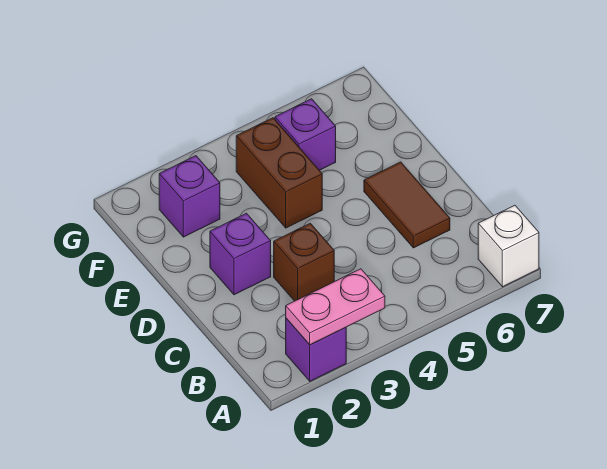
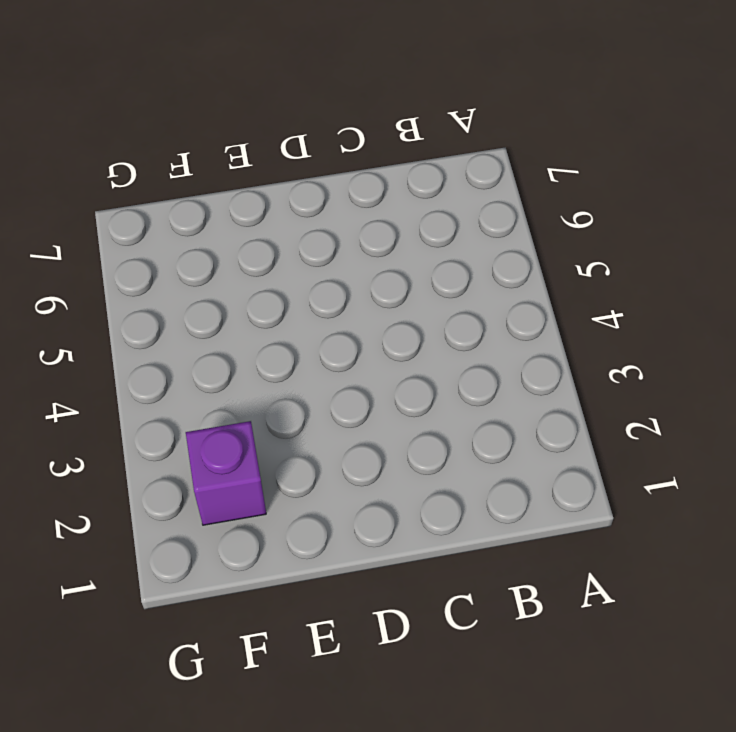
none -> purple 1x1 brick [286,318,346,381]
none -> white 1x1 brick [478,205,539,287]

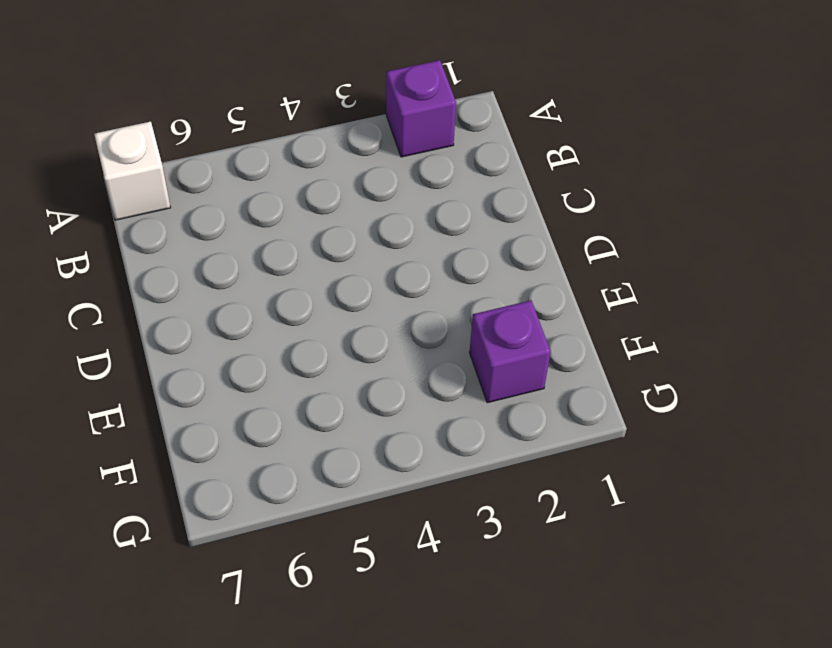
none -> brown 1x1 brick [274,223,334,301]
none -> brown 1x2 tile [364,162,450,248]

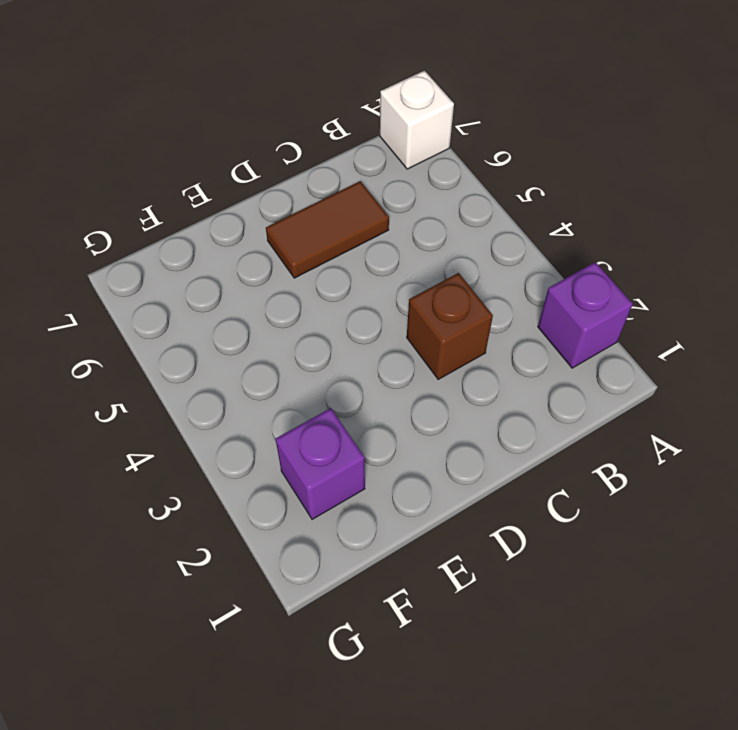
none -> purple 1x1 brick [210,213,271,295]
none -> brown 1x2 brick [236,118,322,228]

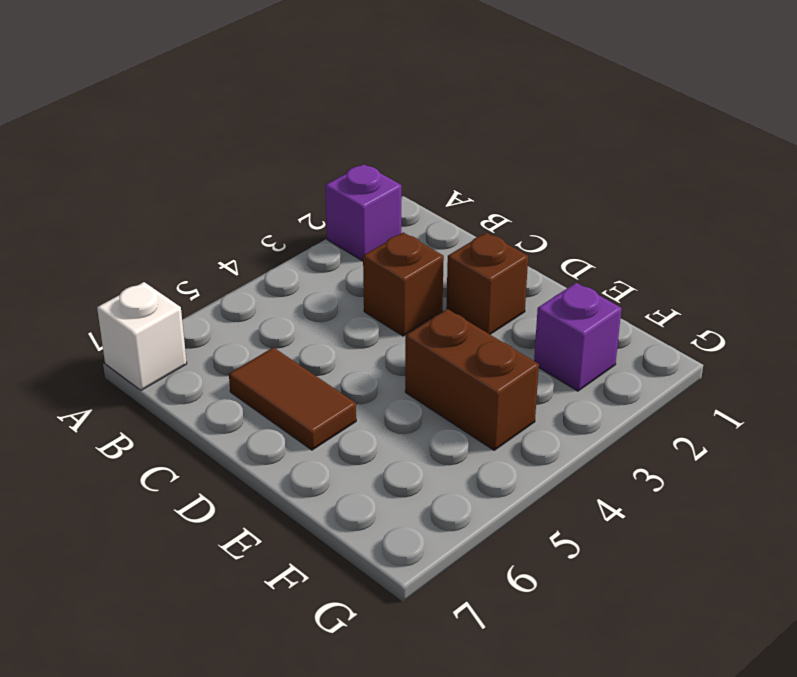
brown 1x1 brick [446,233,528,334] -> purple 1x1 brick [210,213,271,295]
none -> purple 1x1 brick [275,99,336,170]
none -> pink 1x2 plate [286,269,385,345]

